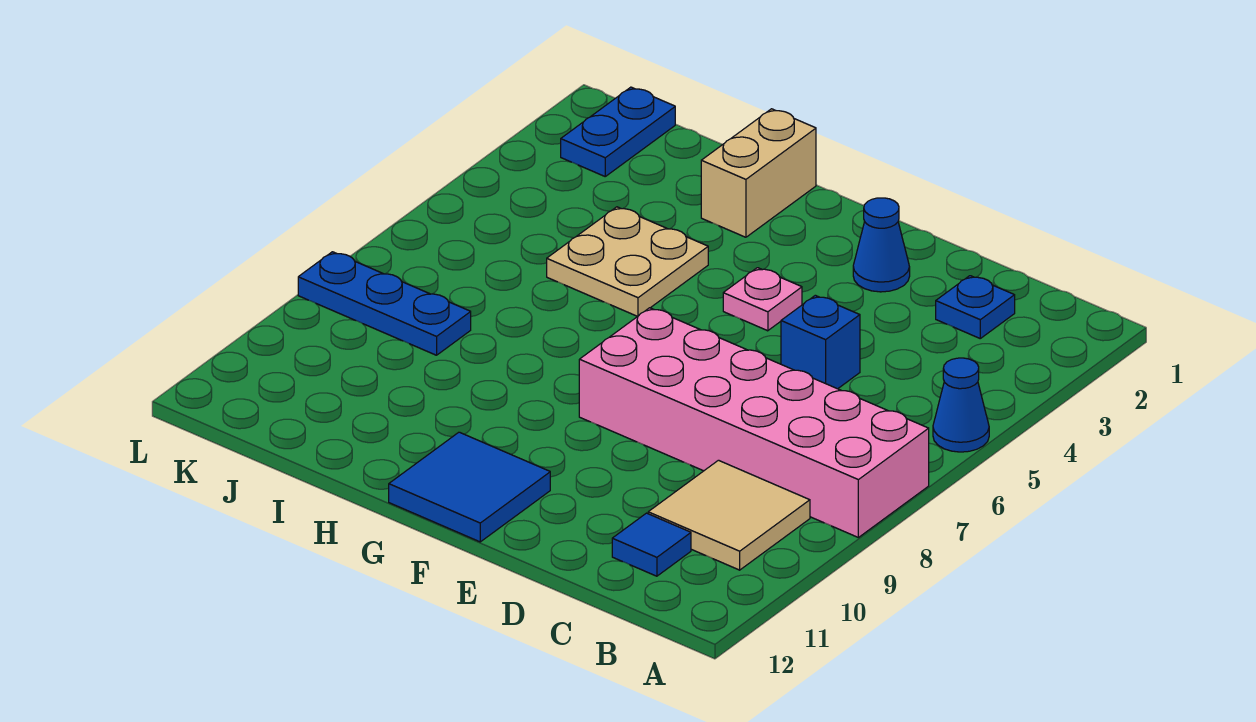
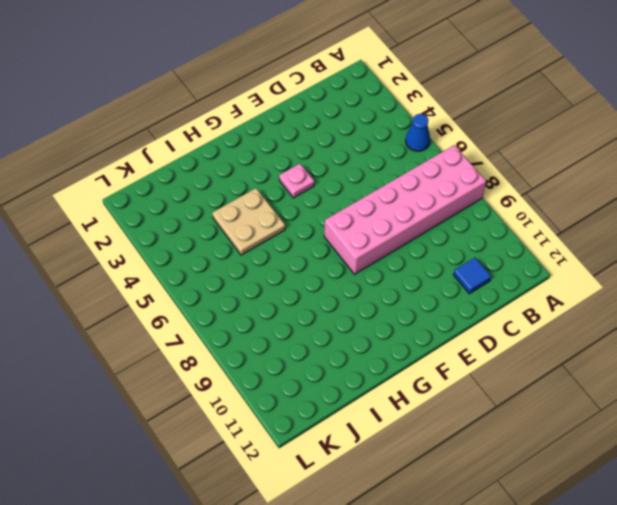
none -> tan 2x2 tile [648,460,810,570]
none -> blue 1x1 plate [936,276,1015,338]
none -> blue 1x1 brick [781,295,860,389]

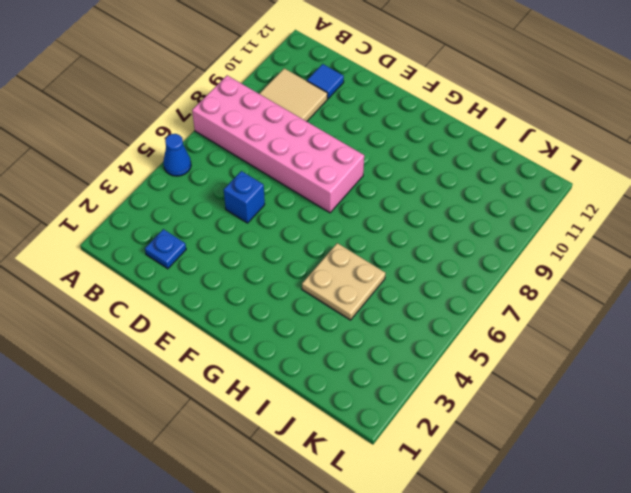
none -> blue 1x1 cone [853,198,910,292]
none -> pink 1x1 plate [723,268,802,331]
none -> blue 2x2 tile [389,432,550,542]

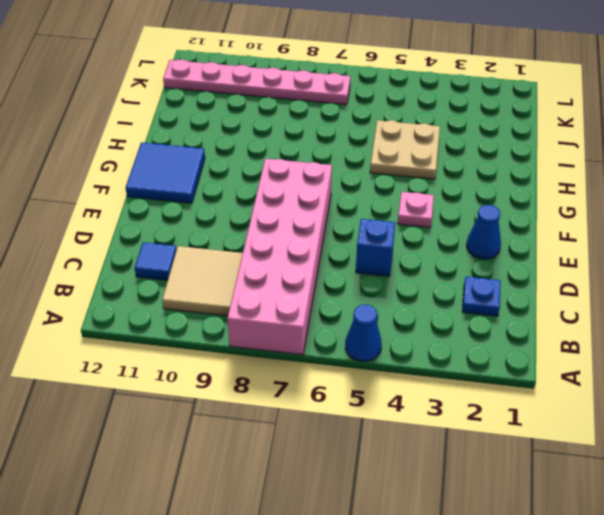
pink 1x6 plate [163,59,350,105] -> blue 1x3 plate [298,252,471,355]
none -> tan 1x2 brick [701,109,816,237]
none -> blue 1x2 plate [561,87,675,176]

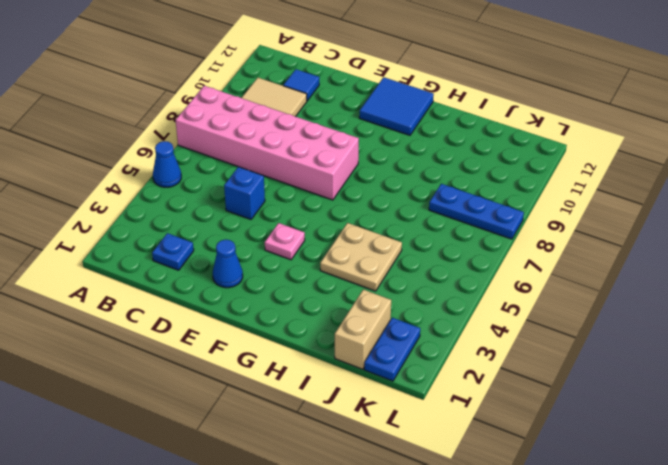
tan 1x2 brick [335,289,391,369] -> tan 1x2 brick moved to [701,109,816,237]

